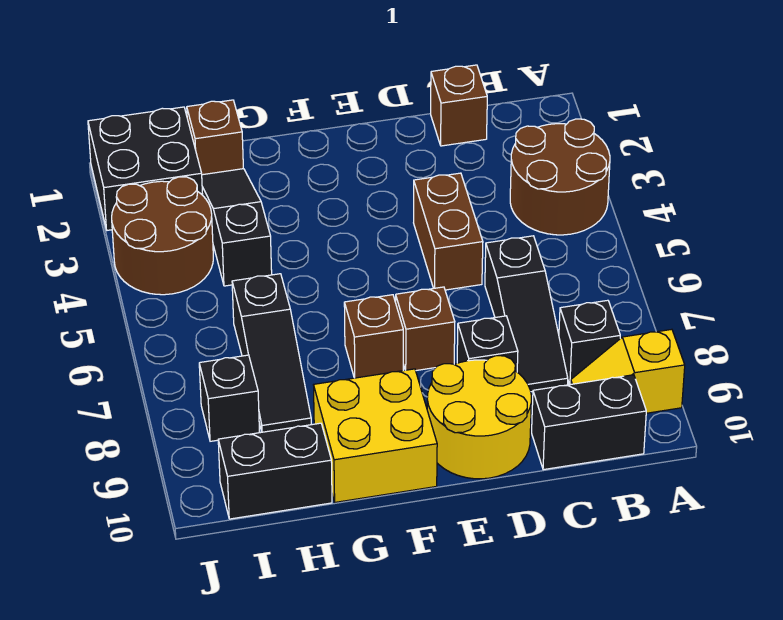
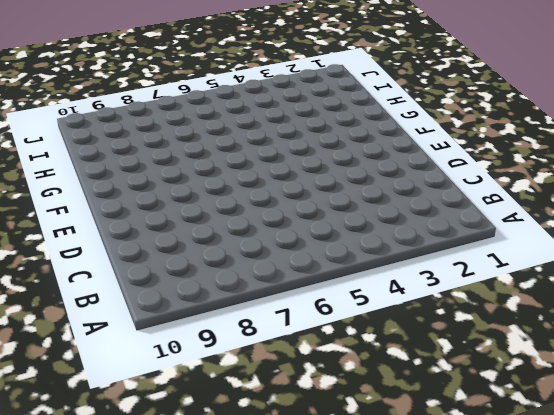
none -> brown 2x2 round brick [510,119,610,235]
none -> yellow 1x2 slope [571,329,685,413]
none -> black 1x1 brick [559,300,620,385]

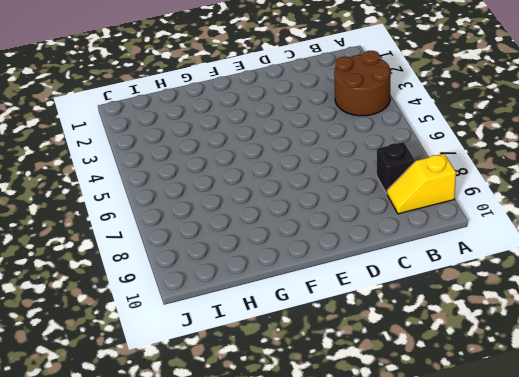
none -> black 1x2 brick [532,375,646,470]
none -> brown 1x1 brick [431,65,487,146]
none -> black 1x3 slope [485,236,568,392]

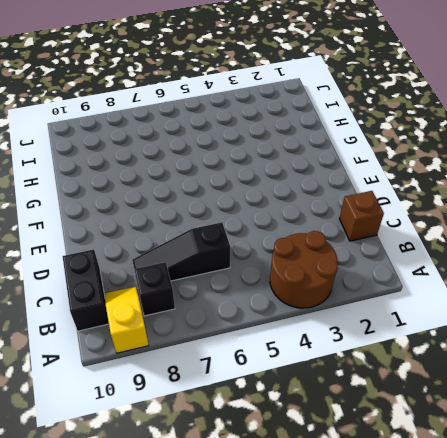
none -> brown 1x2 brick [414,173,483,290]
none -> black 1x1 brick [457,316,518,372]
none -> yellow 2x2 round brick [427,356,531,479]

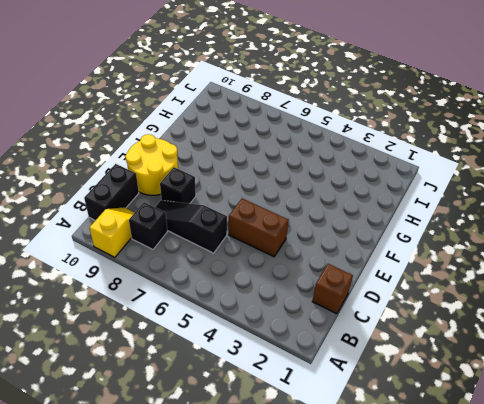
none -> brown 2x2 round brick [510,119,610,235]
none -> brown 1x1 brick [396,287,455,371]
none -> brown 1x1 brick [344,295,403,378]

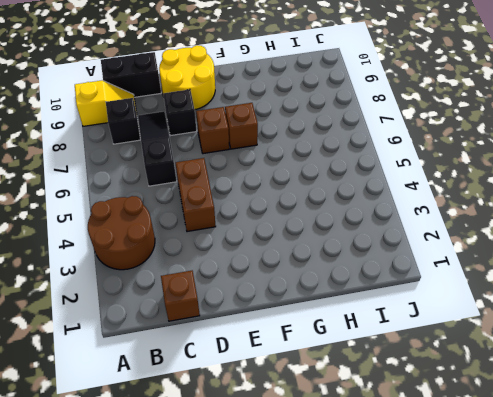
none -> yellow 2x2 brick [314,369,437,502]
none -> brown 1x1 brick [187,100,243,175]
none -> black 1x3 slope [202,169,272,286]

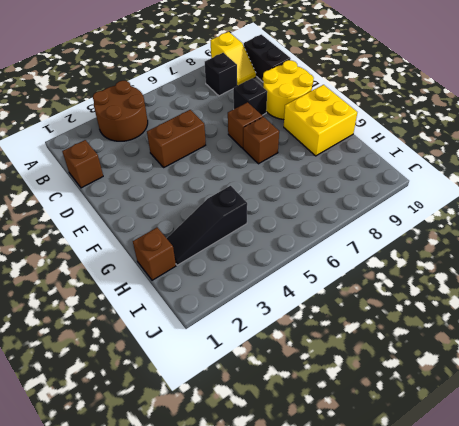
none -> black 1x3 slope [485,236,568,392]
none -> black 1x3 slope [232,274,311,432]
none -> black 1x2 brick [218,423,332,519]

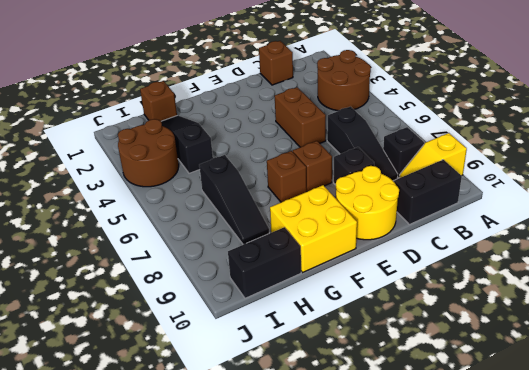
none -> black 2x2 brick [88,107,203,230]
none -> black 1x1 brick [199,355,260,441]

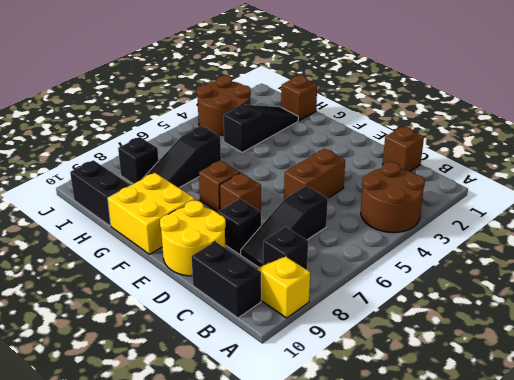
none -> black 2x2 brick [88,107,203,230]

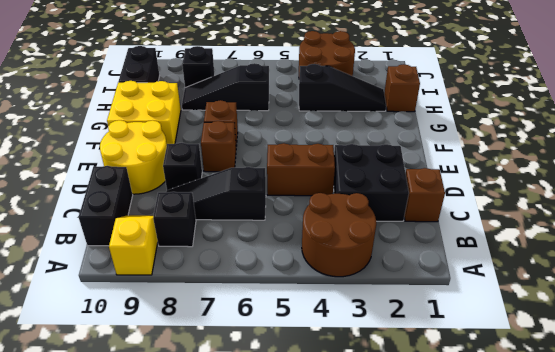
black 2x2 brick [333,144,409,221] -> black 2x2 brick moved to [88,107,203,230]

